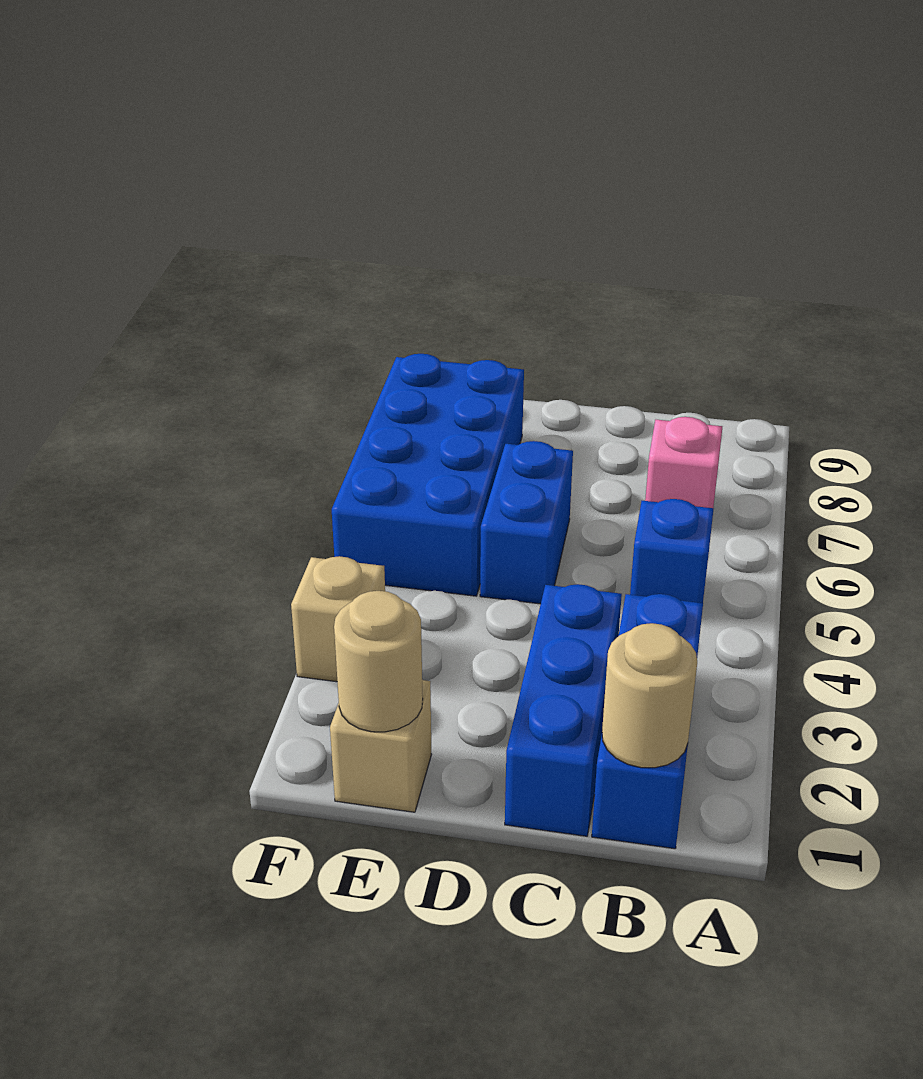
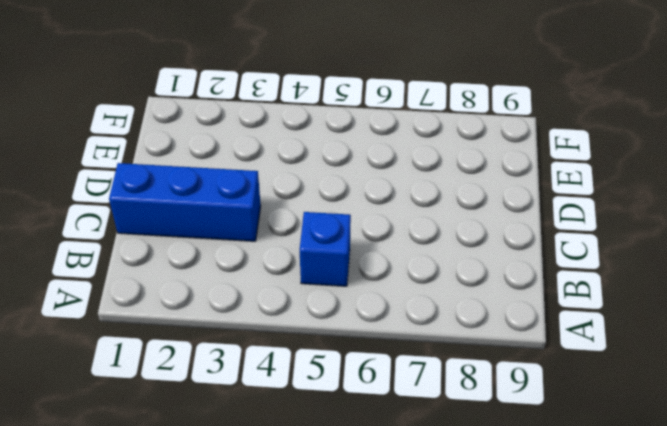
none -> blue 1x3 brick [592,594,703,849]
none -> pink 1x1 brick [645,417,722,508]

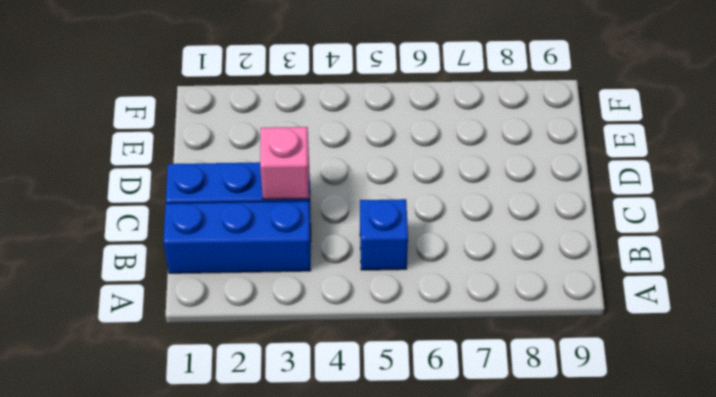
pink 1x1 brick [260,127,309,199] -> pink 1x1 brick moved to [645,417,722,508]
none -> blue 1x2 brick [480,441,573,604]
none -> tan 1x1 brick [330,680,432,812]

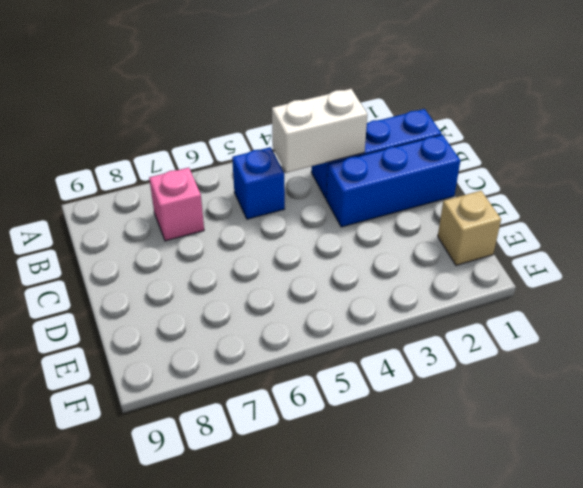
white 1x2 brick [272,89,367,173] -> none
none -> blue 1x2 brick [480,441,573,604]
none -> blue 2x4 brick [332,354,524,596]

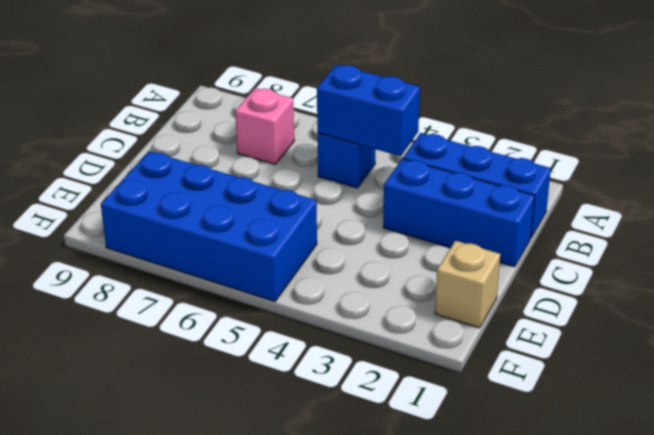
blue 1x2 brick [317,65,420,156] -> blue 1x2 brick moved to [480,441,573,604]
none -> tan 1x1 brick [291,556,385,682]
none -> tan 1x1 round brick [602,623,697,768]

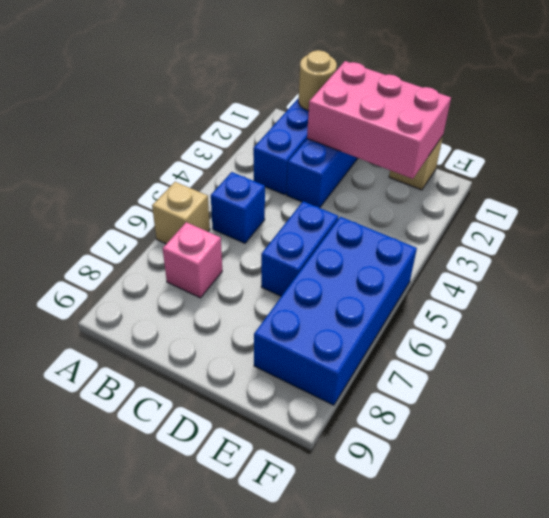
tan 1x1 brick [152,182,210,244] -> tan 1x1 brick moved to [291,556,385,682]
pink 2x3 brick [307,61,451,179] -> tan 1x1 round brick [334,591,423,732]

